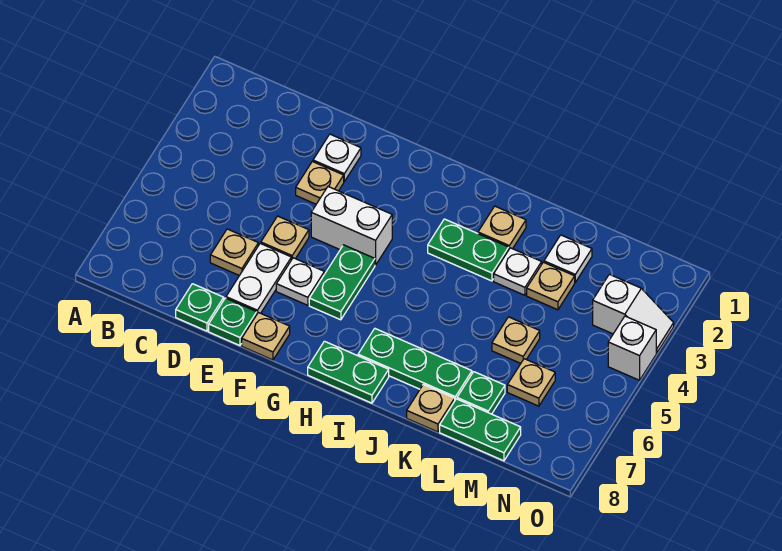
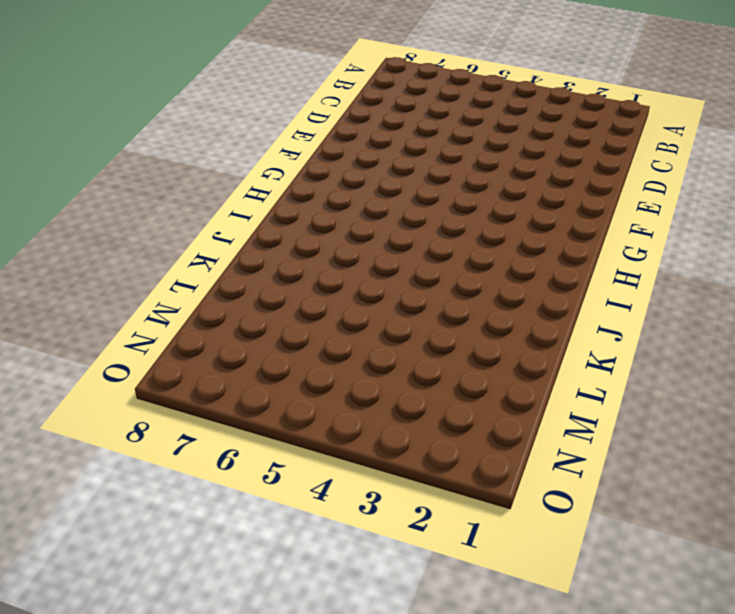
none -> tan 1x1 plate [210,229,258,276]
none -> green 1x1 plate [176,284,224,331]
none -> white 1x1 plate [313,134,361,181]

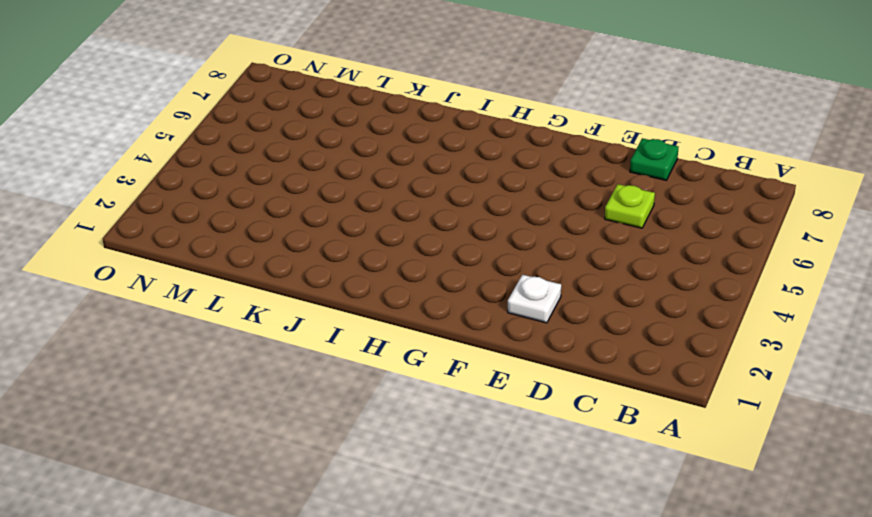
lime 1x1 plate [605,184,655,228] -> tan 1x1 plate [210,229,258,276]
none -> tan 1x1 plate [296,161,344,204]
none -> tan 1x1 plate [261,216,309,260]
none -> white 1x2 plate [226,243,291,314]

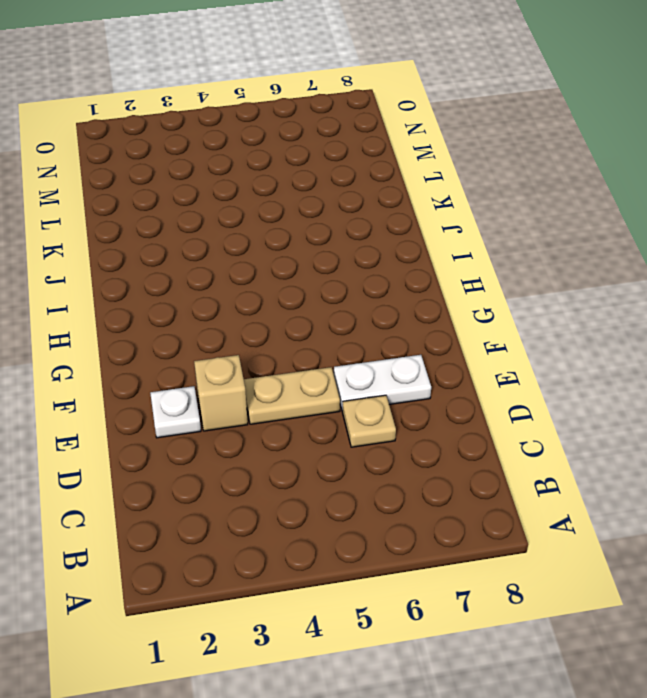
tan 1x1 brick [194,355,248,431] -> tan 1x1 plate [296,161,344,204]
tan 1x2 plate [244,367,340,424] -> tan 1x1 plate [261,216,309,260]
none -> green 1x1 plate [176,284,224,331]
none -> green 1x1 plate [209,298,257,346]
none -> white 1x2 brick [311,186,392,265]

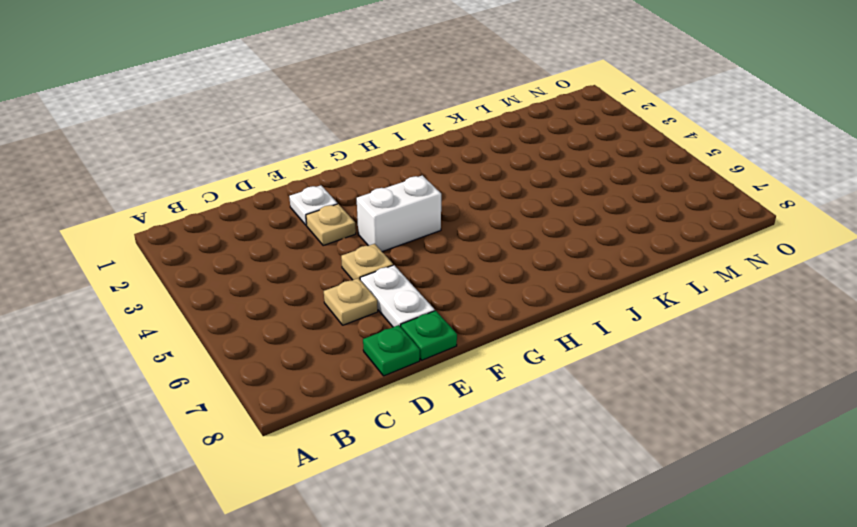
none -> white 1x1 plate [276,258,324,305]
none -> tan 1x1 plate [242,312,290,360]
none -> green 1x2 plate [309,245,375,320]

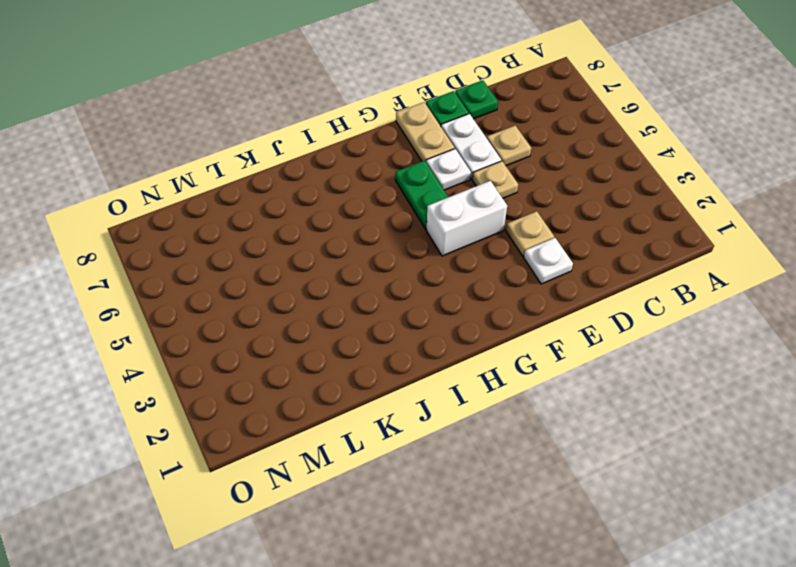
tan 1x2 plate [396,102,455,161] -> tan 1x1 plate [242,312,290,360]
none -> green 1x2 plate [308,341,389,403]
none -> green 1x2 plate [428,219,509,281]
none -> green 1x3 plate [358,329,472,400]

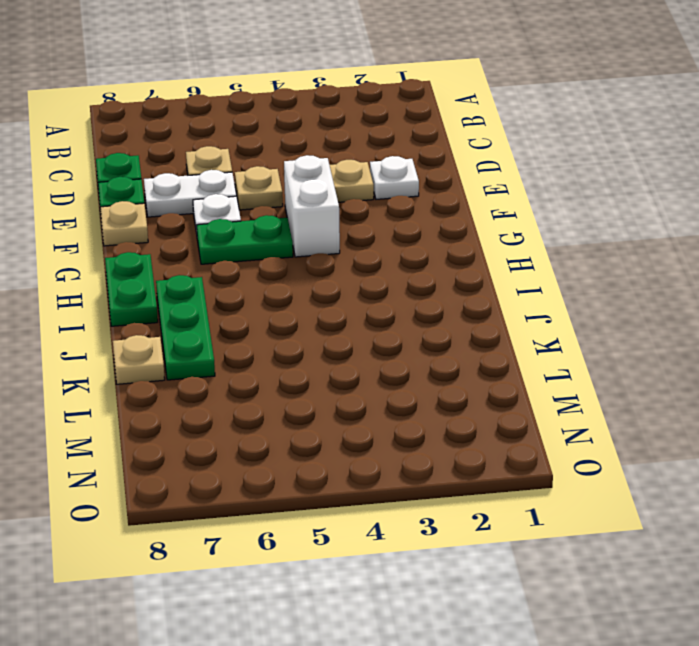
none -> green 1x2 plate [428,219,509,281]
none -> tan 1x1 plate [478,206,526,249]
none -> white 1x1 plate [494,248,542,295]

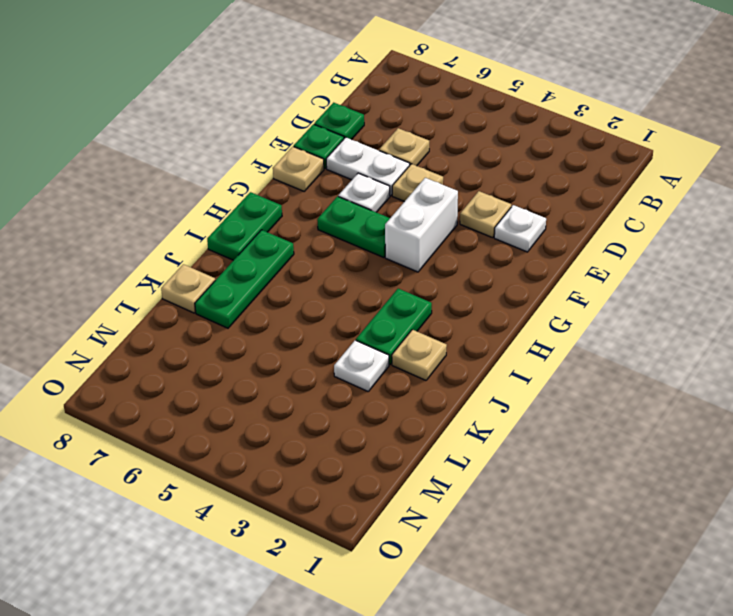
none -> white 1x1 plate [544,235,592,282]
none -> tan 1x1 plate [527,262,575,310]
none -> tan 1x1 plate [492,317,540,363]

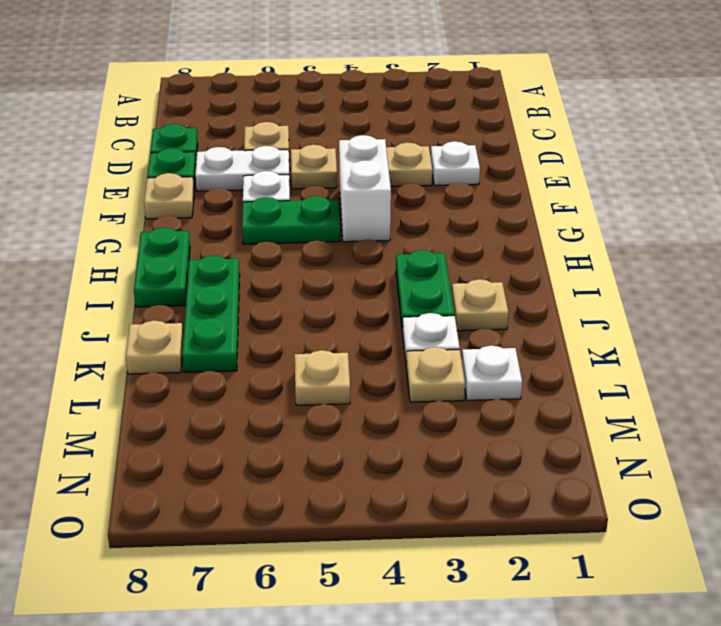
none -> green 1x1 plate [457,372,505,414]
none -> green 1x2 plate [440,399,521,461]
none -> tan 1x1 plate [507,359,555,406]

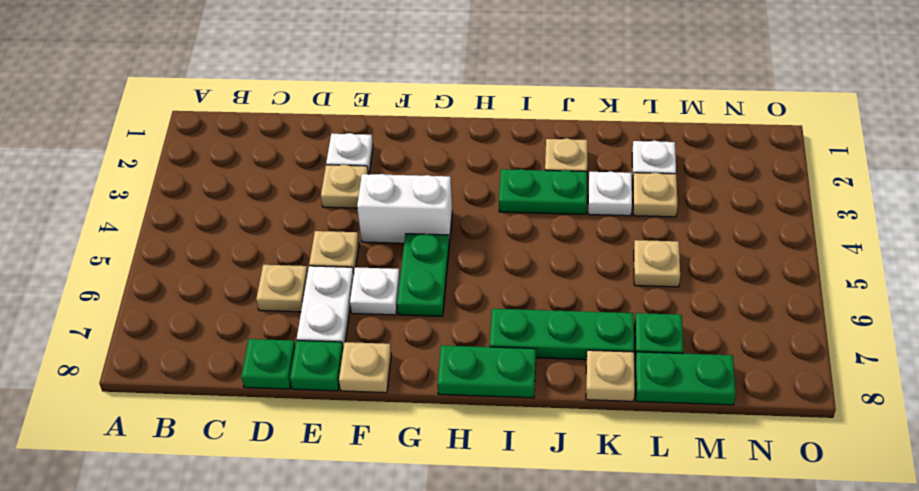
none -> tan 1x1 plate [507,359,555,406]
none -> white 1x2 slope [593,274,674,353]
none -> white 1x1 brick [608,316,656,380]

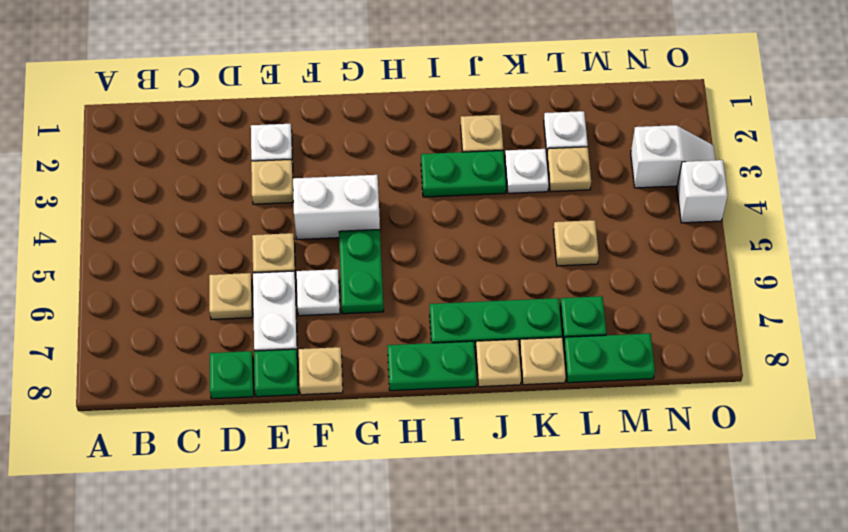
tan 1x1 plate [476,339,521,387] -> tan 1x1 plate moved to [507,359,555,406]

